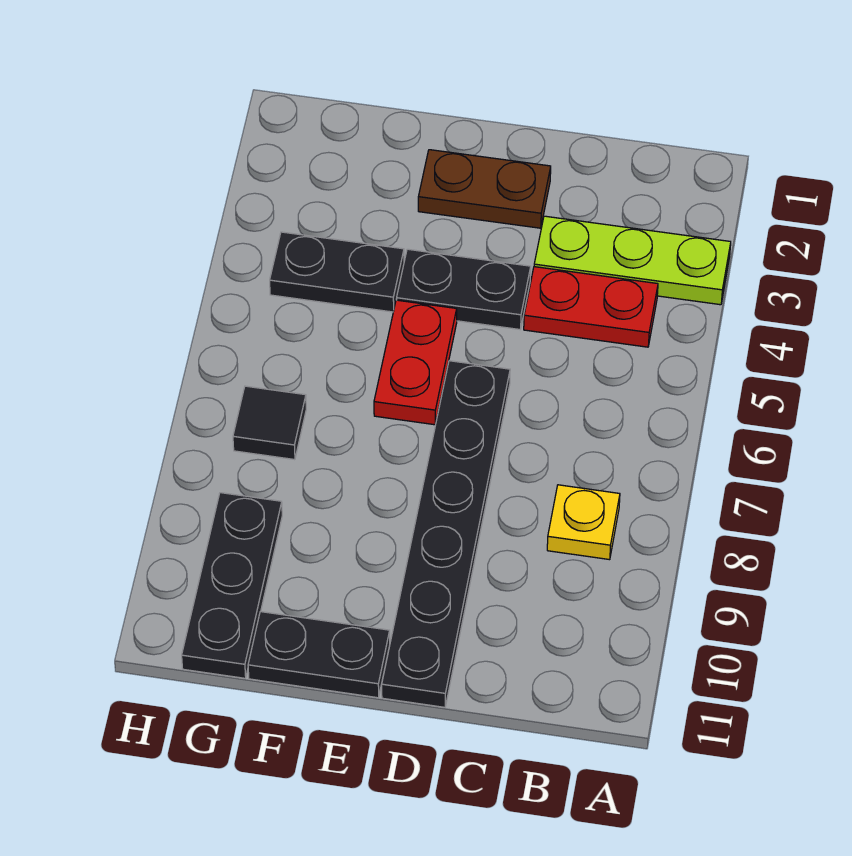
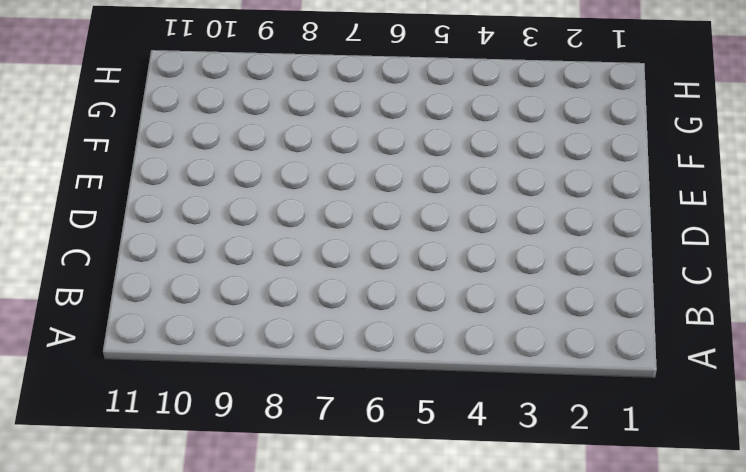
none -> lime 1x3 plate [534,216,731,305]
none -> red 1x2 plate [524,267,658,347]

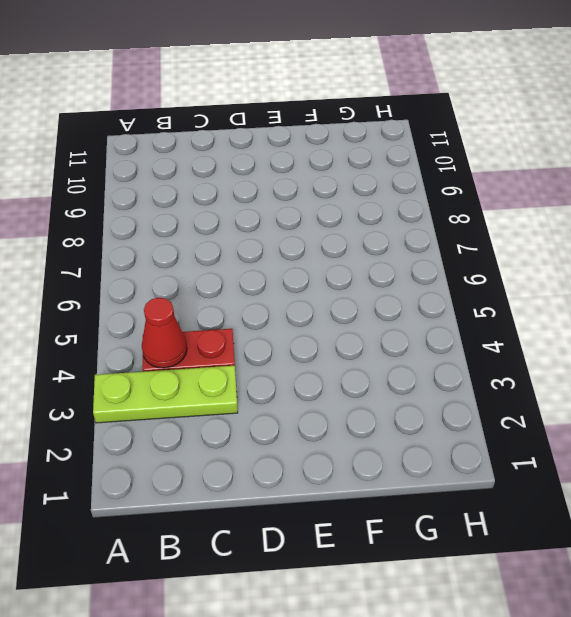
red 1x1 cone [142,298,187,368] -> none
none -> yellow 1x1 plate [547,485,620,560]
none -> brown 1x2 plate [418,150,551,228]

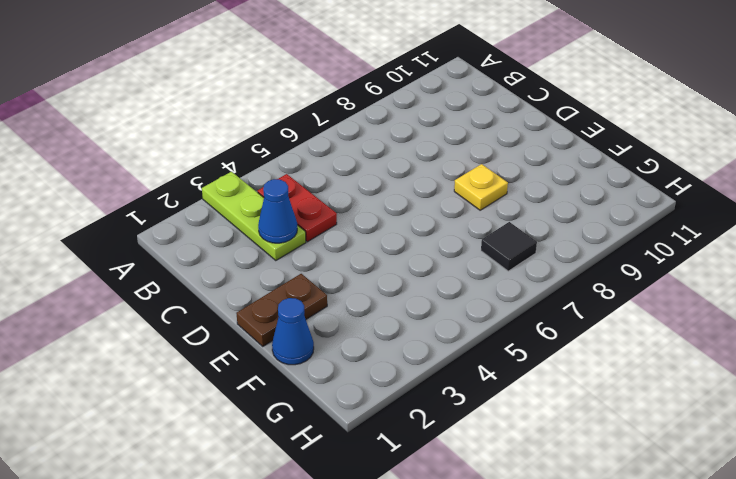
blue 1x1 cone [258,179,297,243] -> none
brown 1x2 plate [236,274,327,346] -> brown 1x2 plate turned to [418,150,551,228]
yellow 1x1 plate [454,164,508,210] -> yellow 1x1 plate moved to [547,485,620,560]
blue 1x1 cone [272,298,314,365] -> none
none -> black 1x2 plate [397,249,531,329]
none -> black 1x6 plate [382,361,510,707]

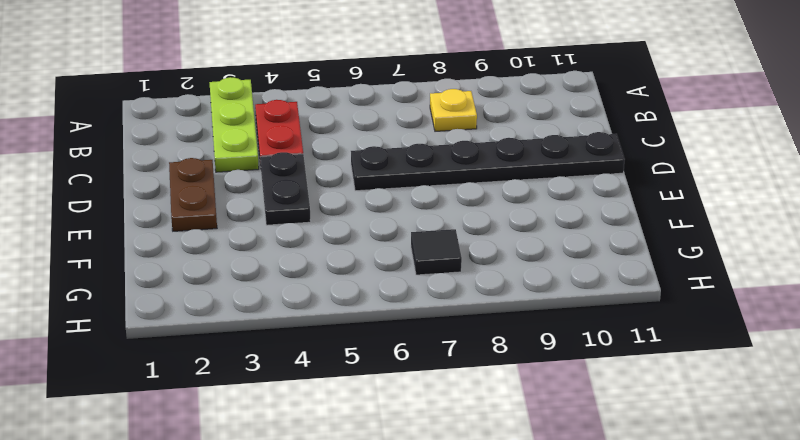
none -> red 1x2 plate [374,300,457,425]
none -> black 1x2 plate [248,612,390,698]

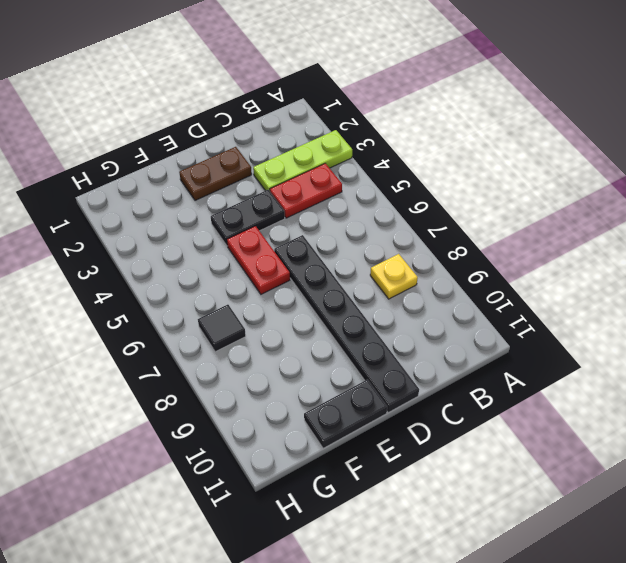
none -> black 1x2 plate [270,232,404,312]
none -> black 1x3 plate [182,493,282,678]

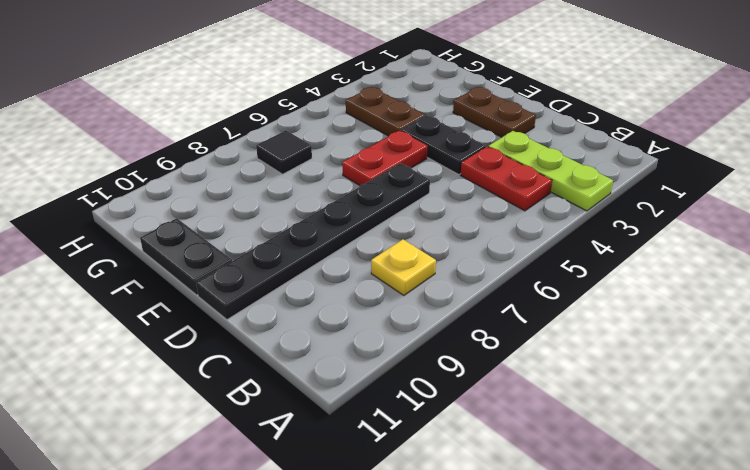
brown 1x2 plate [346,87,425,136] -> black 1x2 plate [270,232,404,312]
none -> black 1x3 plate [182,493,282,678]

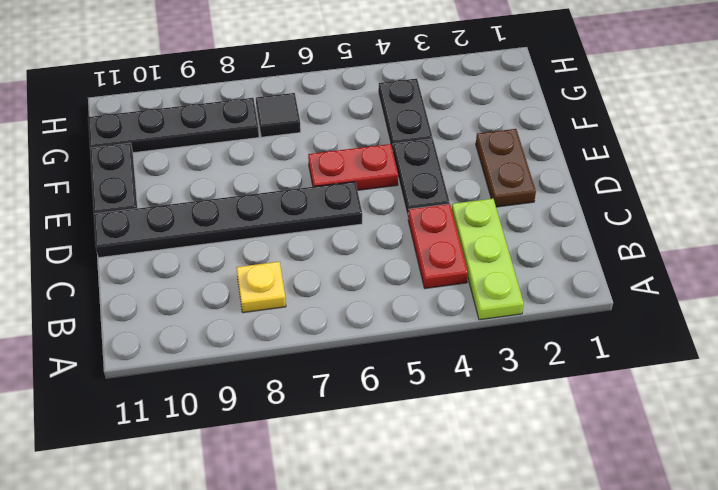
black 1x4 plate [88,98,259,153] -> black 1x3 plate [182,493,282,678]

